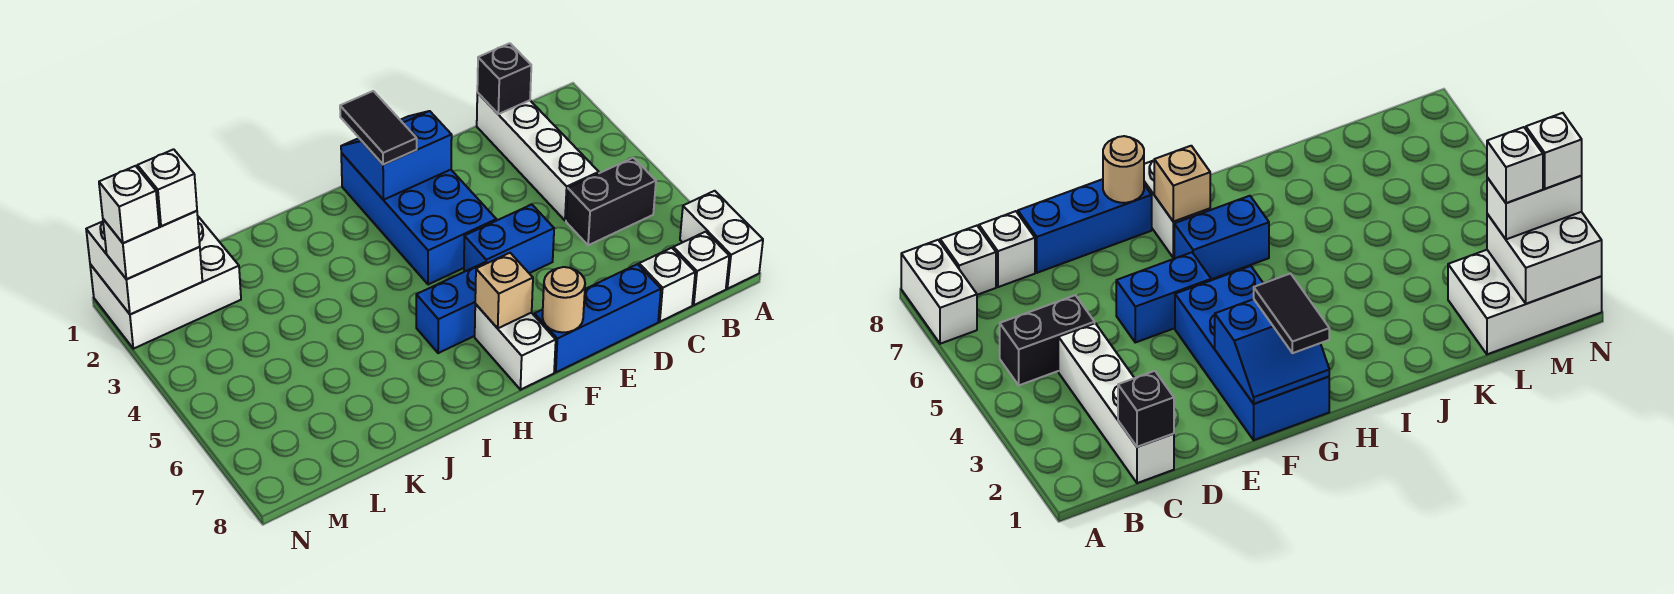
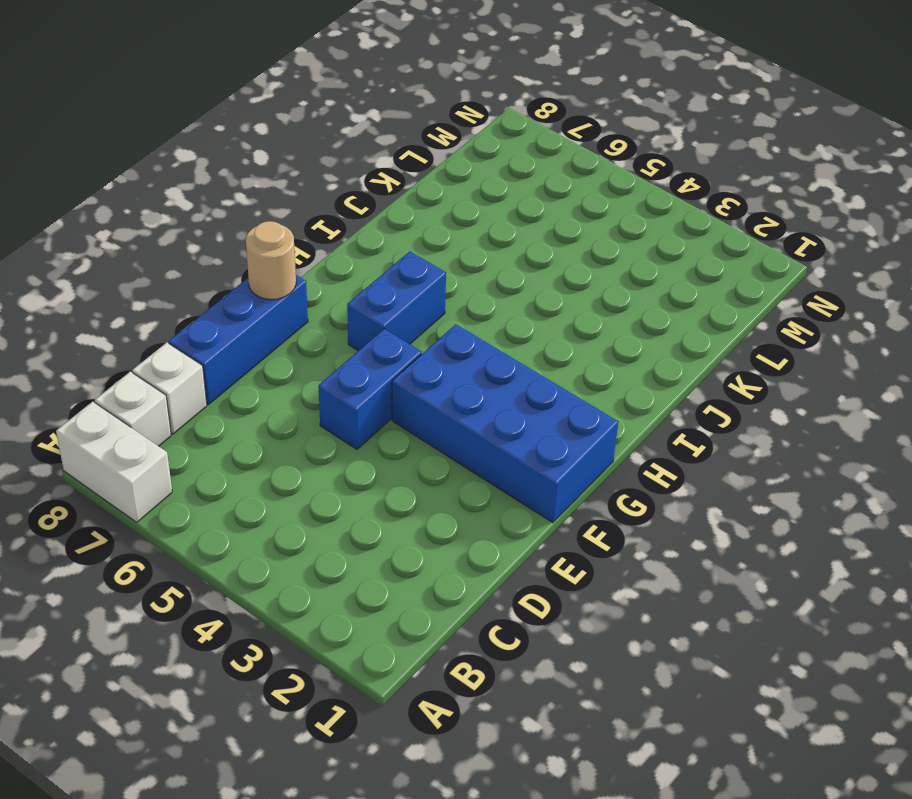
none -> black 1x2 brick [566,158,656,245]
none -> white 1x4 brick [477,93,599,221]
none -> white 1x2 brick [475,304,556,390]

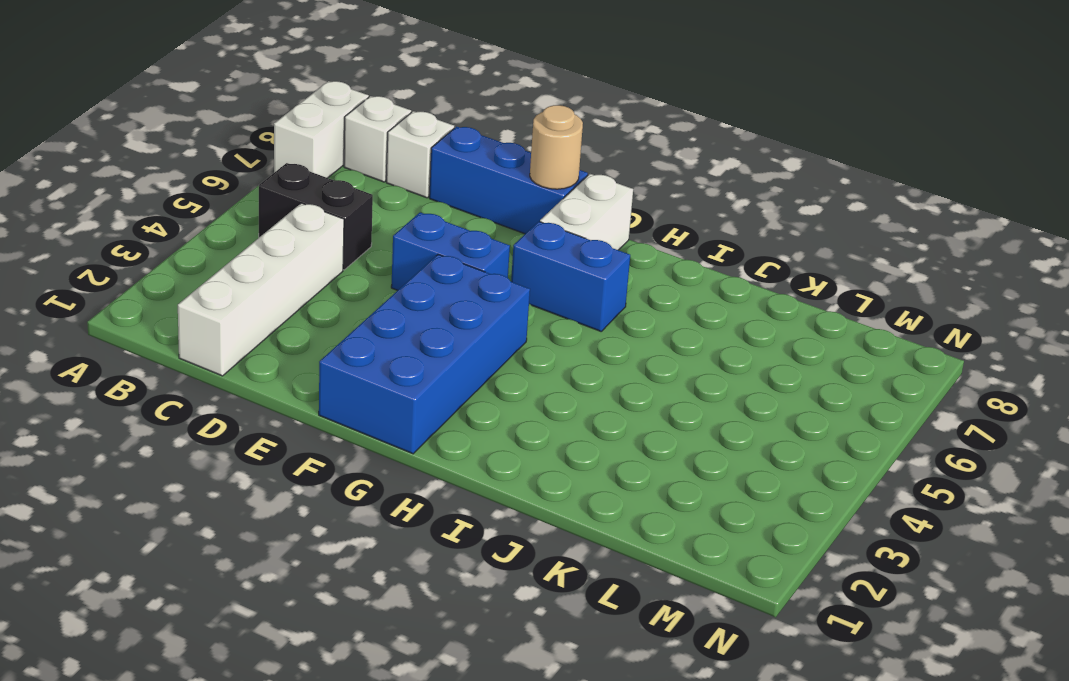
none -> white 2x3 brick [90,217,241,349]
none -> black 1x1 brick [477,43,531,114]
none -> blue 2x2 slope [341,111,452,200]

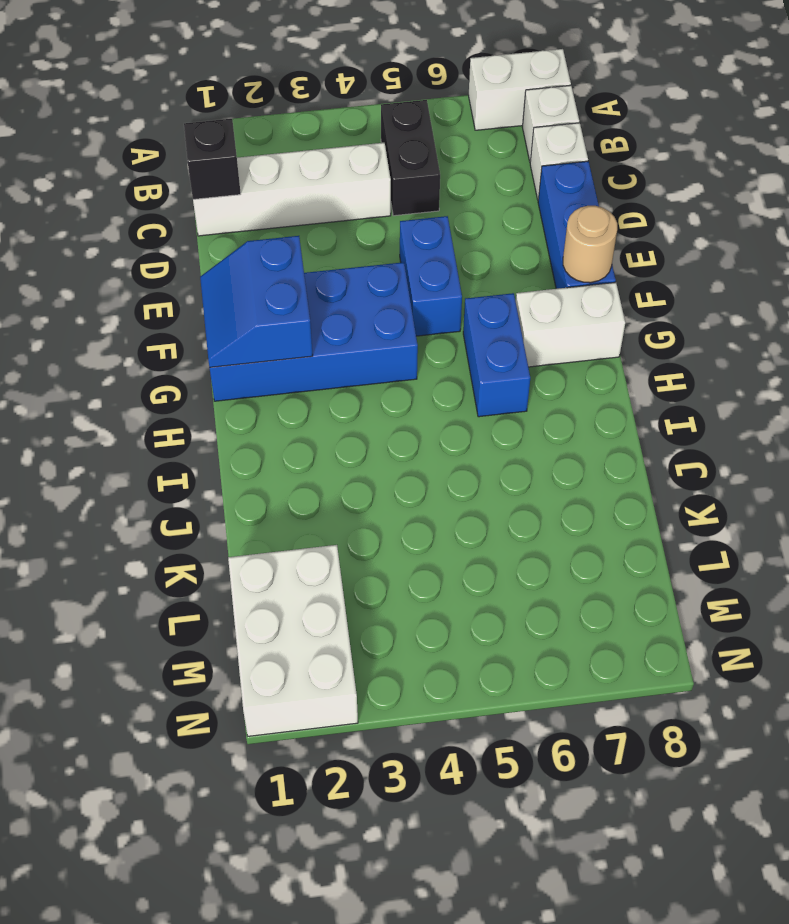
none -> tan 1x1 brick [475,253,533,328]
none -> white 2x2 brick [86,222,202,314]
none -> black 1x2 tile [340,91,417,164]

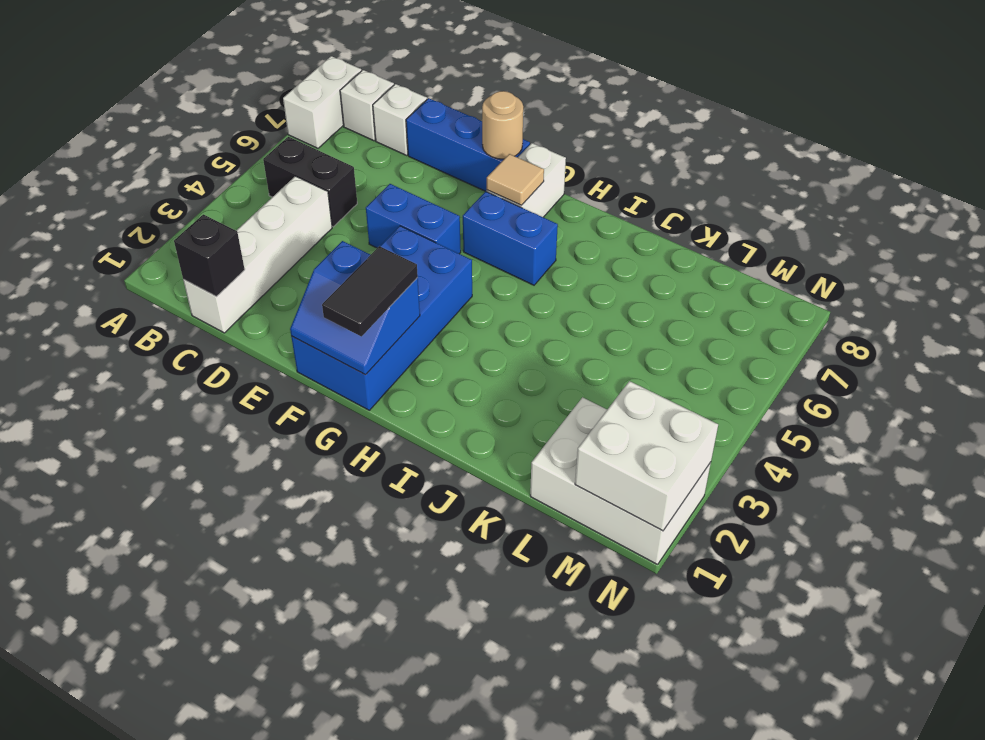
tan 1x1 tile [487,154,544,205] -> tan 1x1 brick [475,253,533,328]
none -> white 1x2 brick [103,211,200,279]
none -> white 1x1 brick [138,149,197,226]
none -> white 1x1 brick [99,166,159,243]

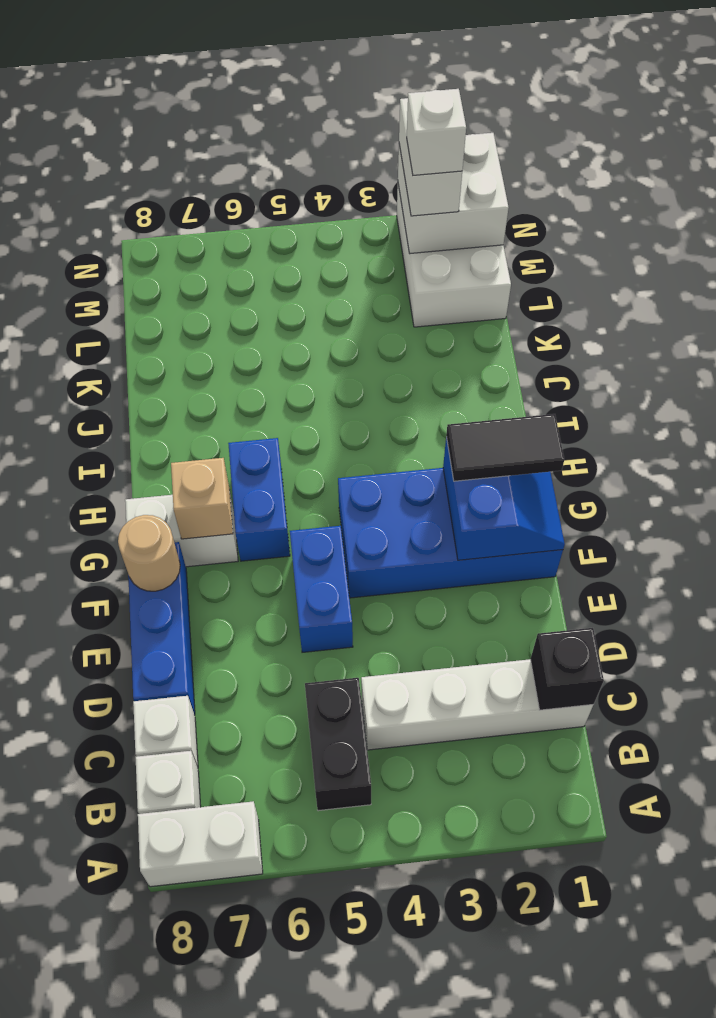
none -> white 1x1 brick [99,166,159,243]

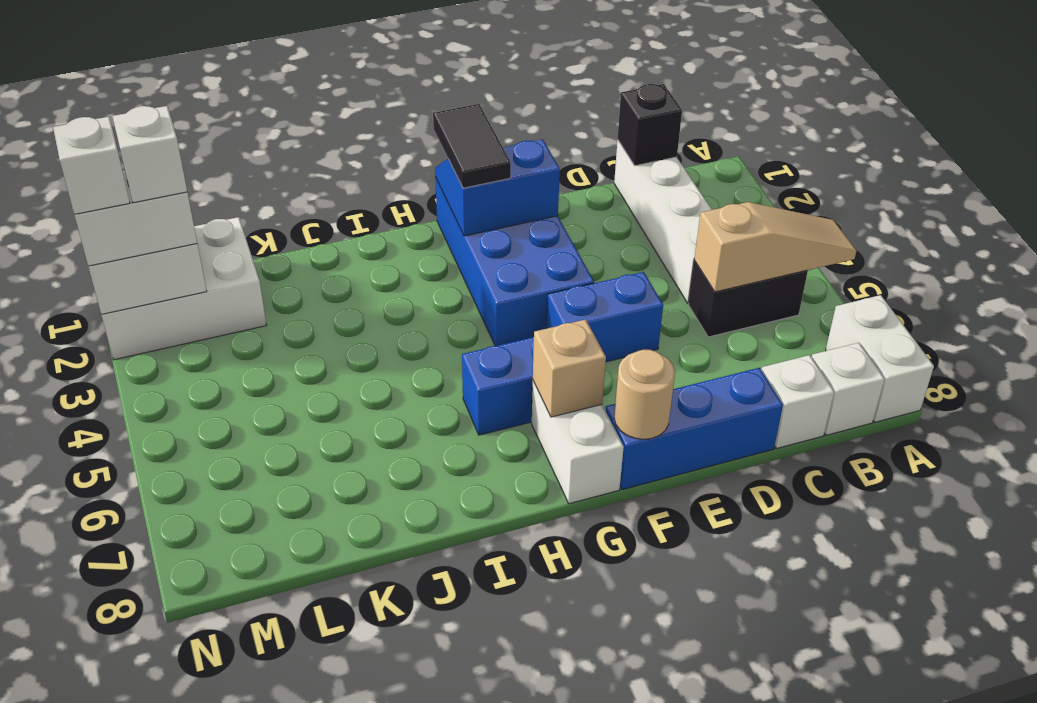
tan 1x3 slope [694,202,856,292] -> none

